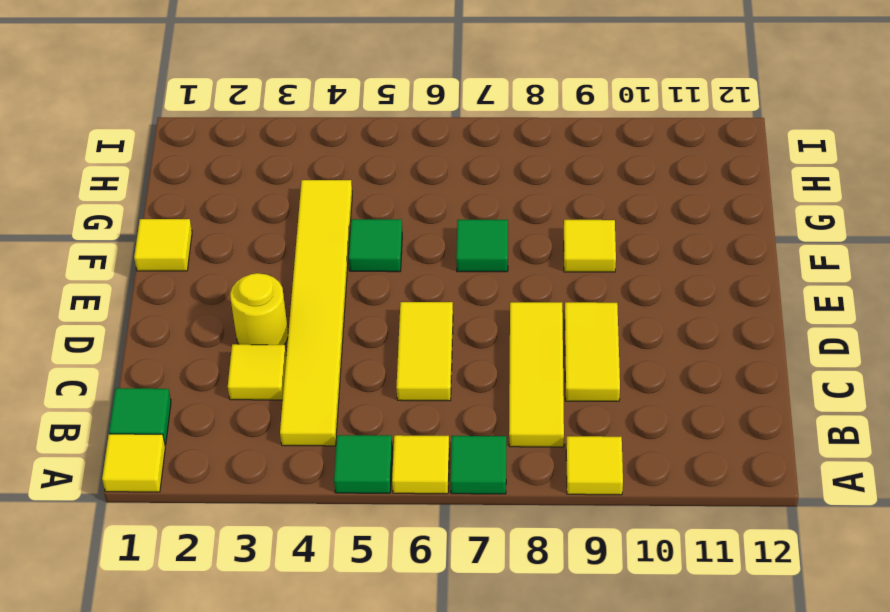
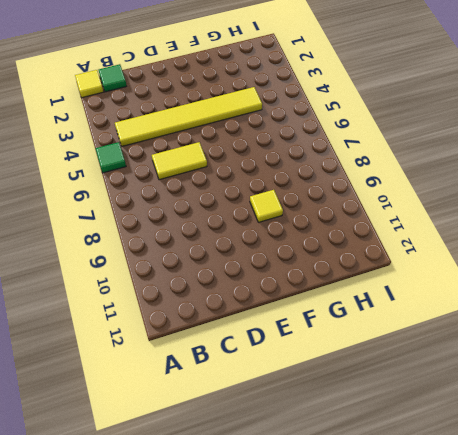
none -> yellow 1x1 tile [392,435,449,494]
none -> green 1x1 tile [450,436,506,494]
none -> yellow 1x1 tile [566,436,623,495]

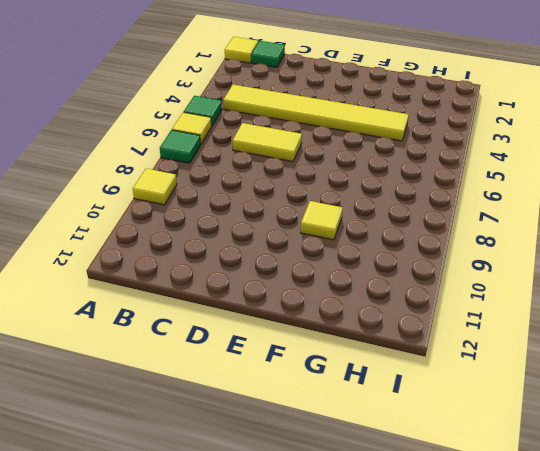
none -> yellow 1x3 tile [509,302,564,447]
none -> yellow 1x1 tile [228,344,286,400]
none -> yellow 1x2 tile [565,302,620,401]

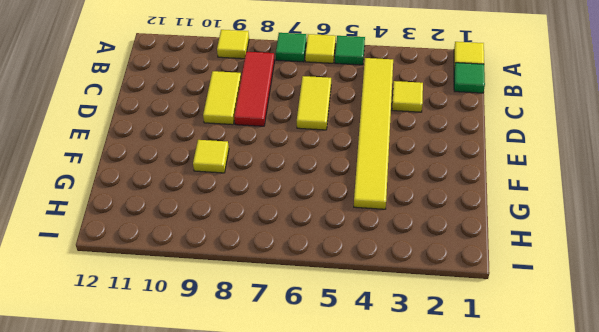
red 1x3 tile [234,52,275,126] -> yellow 1x3 tile [509,302,564,447]
none -> yellow 1x1 round brick [230,273,288,345]
none -> yellow 1x1 tile [134,219,192,271]
none -> green 1x1 tile [349,219,402,272]

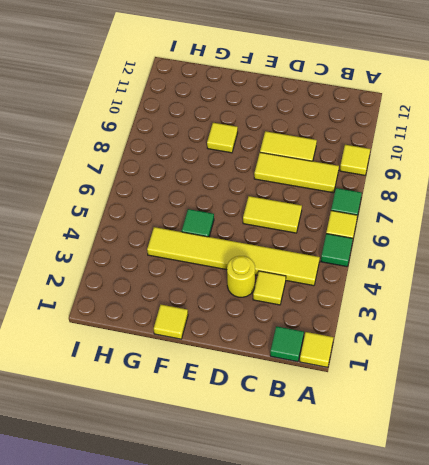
none -> green 1x1 tile [456,220,508,272]

